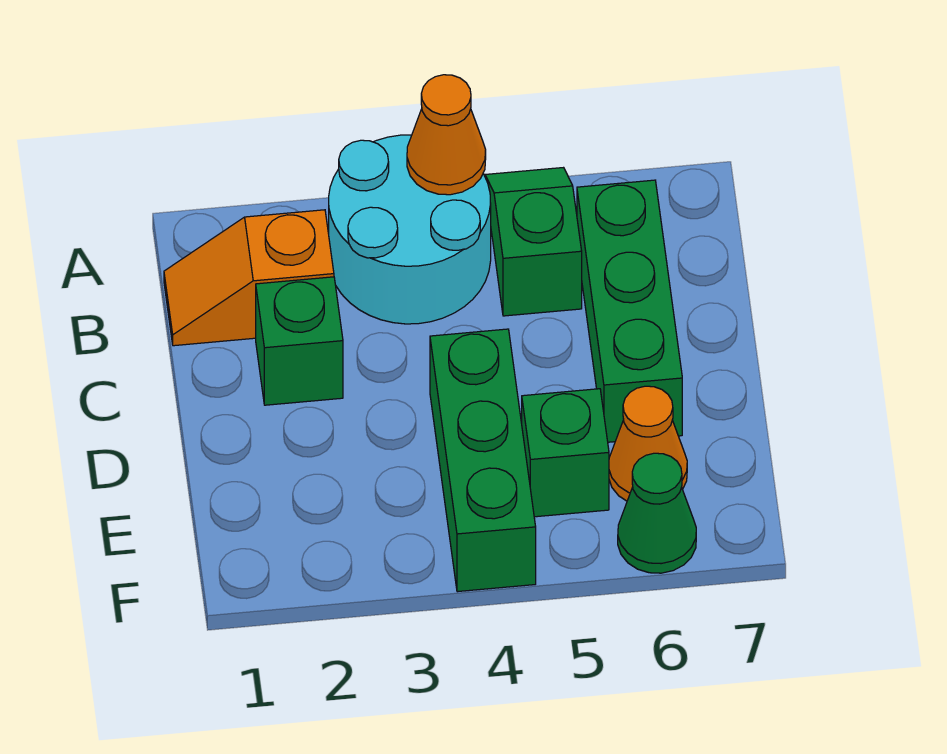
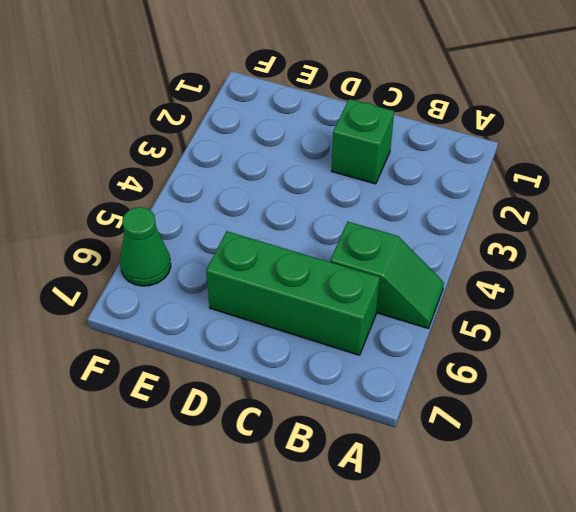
none -> cyan 2x2 round brick [329,135,491,324]
none -> orange 1x2 slope [164,210,334,346]

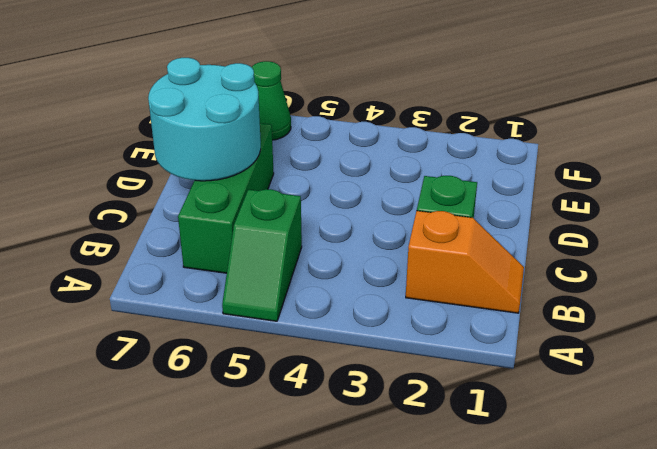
cyan 2x2 round brick [148,58,261,181] -> cyan 2x2 round brick moved to [329,135,491,324]
none -> green 1x3 brick [430,329,536,592]
none -> green 1x1 brick [522,389,609,517]

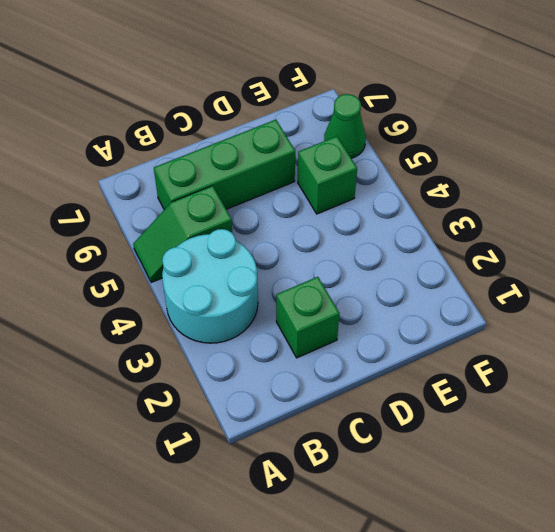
none -> orange 1x2 slope [164,210,334,346]
none -> green 1x3 brick [430,329,536,592]

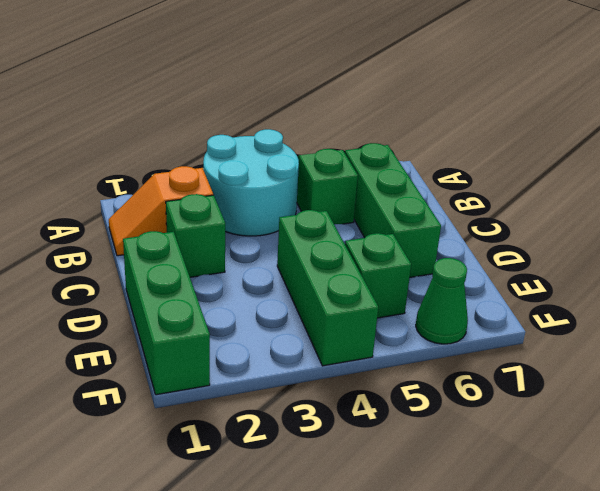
green 1x3 brick [123,231,210,395] -> none
none -> orange 1x1 cone [609,386,687,501]
none -> orange 1x1 cone [407,75,486,195]

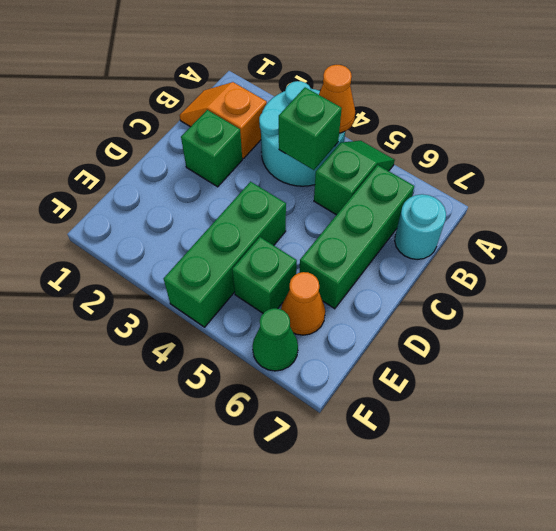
green 1x1 brick [279,87,342,170] -> none
cyan 1x1 round brick [395,194,446,259] -> none

